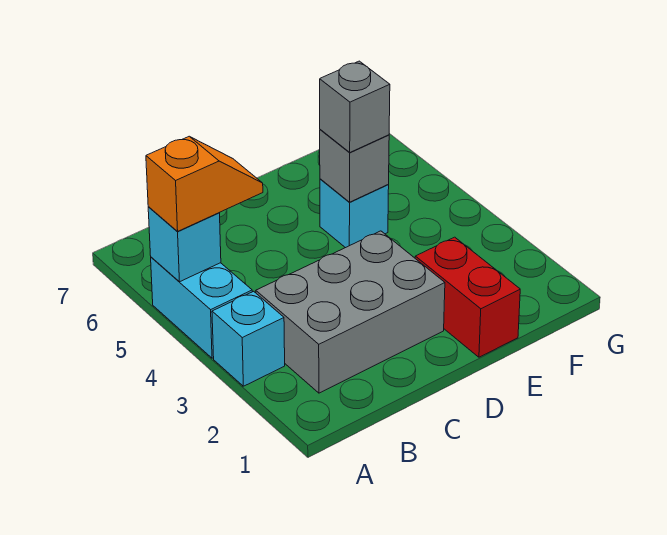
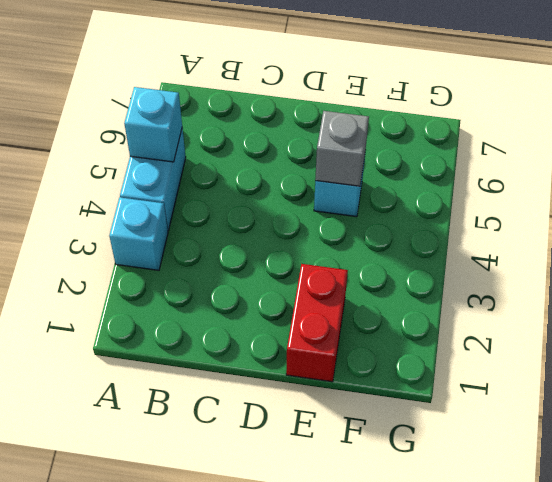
none -> grey 2x3 brick [256,231,445,393]
none -> orange 1x2 slope [146,136,263,232]

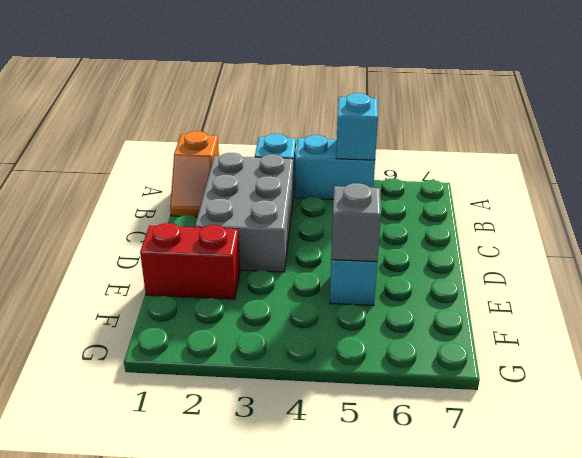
orange 1x2 slope [170,131,219,217] -> orange 1x2 slope moved to [146,136,263,232]
none -> grey 1x1 brick [320,61,390,152]

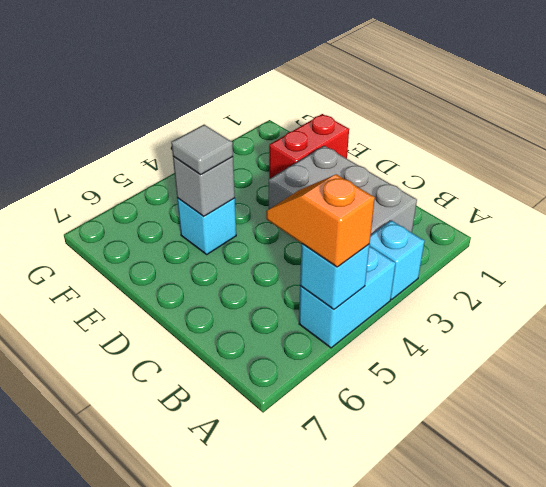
grey 1x1 tile [171,125,233,175] -> grey 1x1 brick [320,61,390,152]

